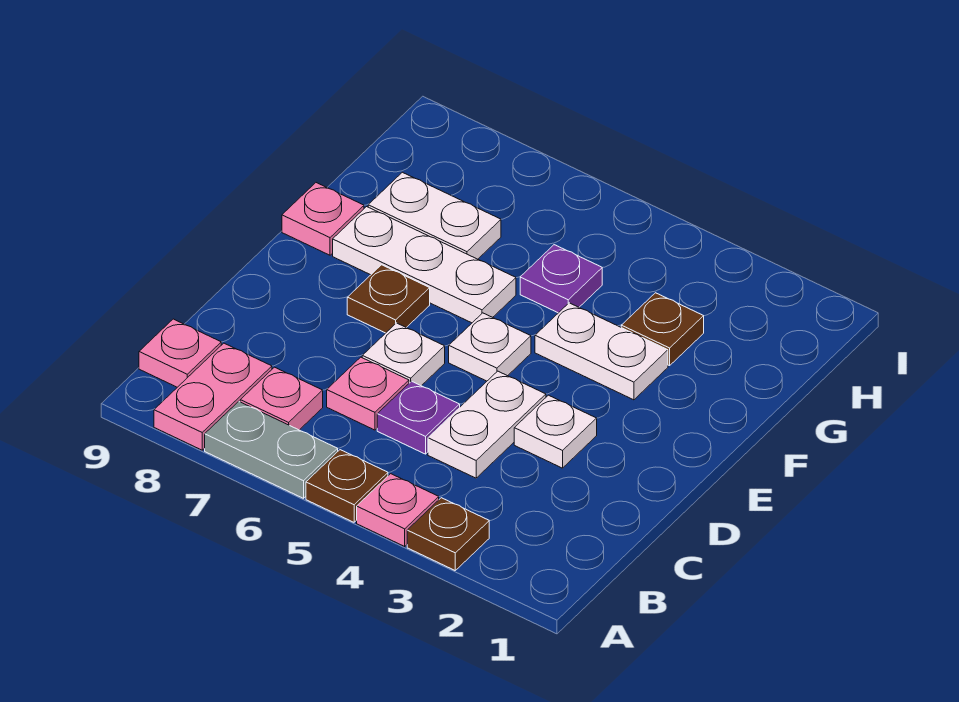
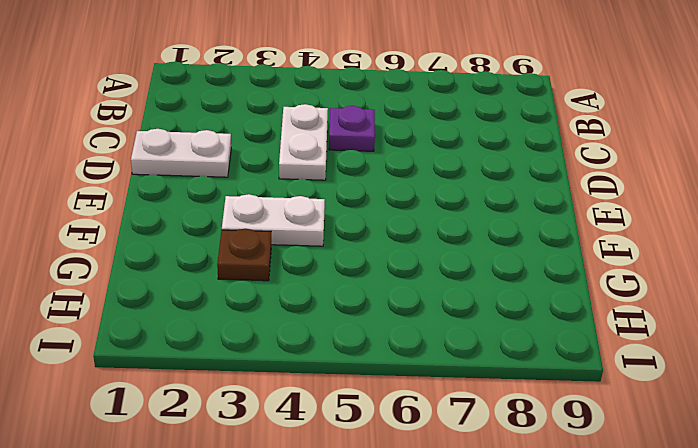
white 1x2 plate [131,129,231,177] -> white 1x2 plate moved to [368,172,501,259]
none -> brown 1x1 plate [407,498,489,570]
none -> pink 1x1 plate [357,474,439,546]
none -> brown 1x1 plate [306,450,388,522]

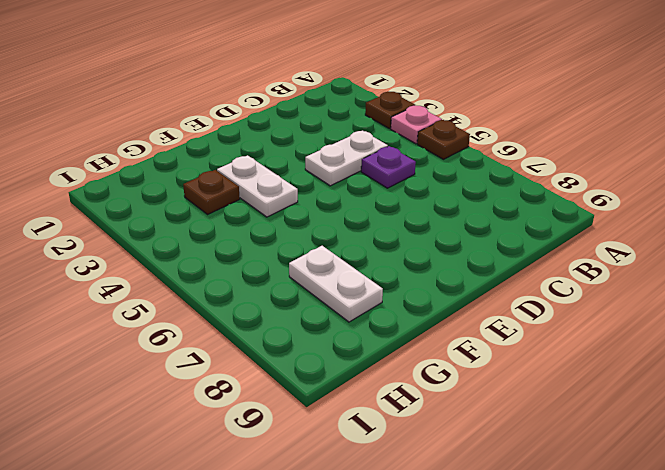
none -> grey 1x2 plate [205,401,338,498]
none -> pink 1x2 plate [154,343,272,450]
none -> pink 1x1 plate [240,367,323,430]

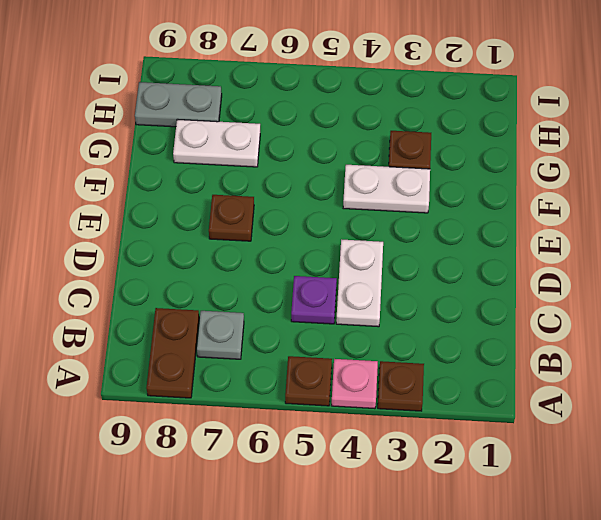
brown 1x2 plate [146,308,199,398] -> pink 1x2 plate [154,343,272,450]
grey 1x1 plate [197,311,244,359] -> pink 1x1 plate [240,367,323,430]
grey 1x2 plate [135,82,222,127] -> grey 1x2 plate moved to [205,401,338,498]
none -> pink 1x1 plate [139,319,221,387]
none -> pink 1x1 plate [327,357,409,430]
none -> white 1x1 plate [514,395,597,468]

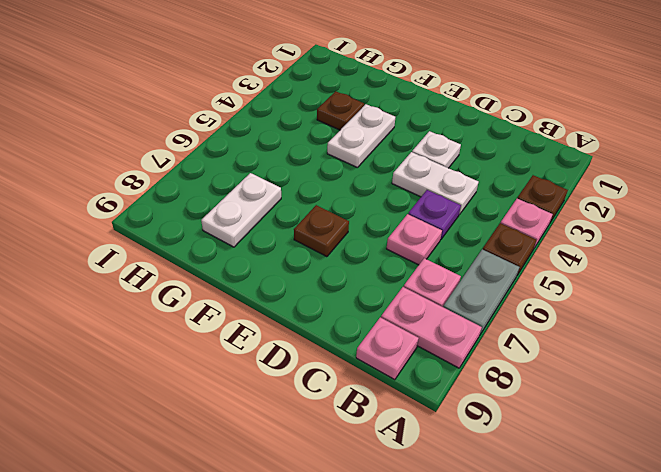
none -> white 1x1 plate [362,323,445,386]
none -> white 1x1 plate [449,313,531,381]
none -> white 1x3 plate [333,207,516,323]

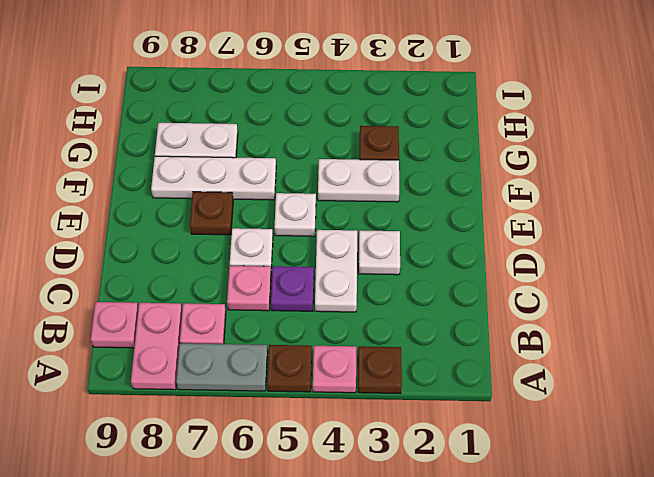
none -> pink 1x1 plate [282,183,364,255]
none -> purple 1x1 plate [520,245,602,313]

